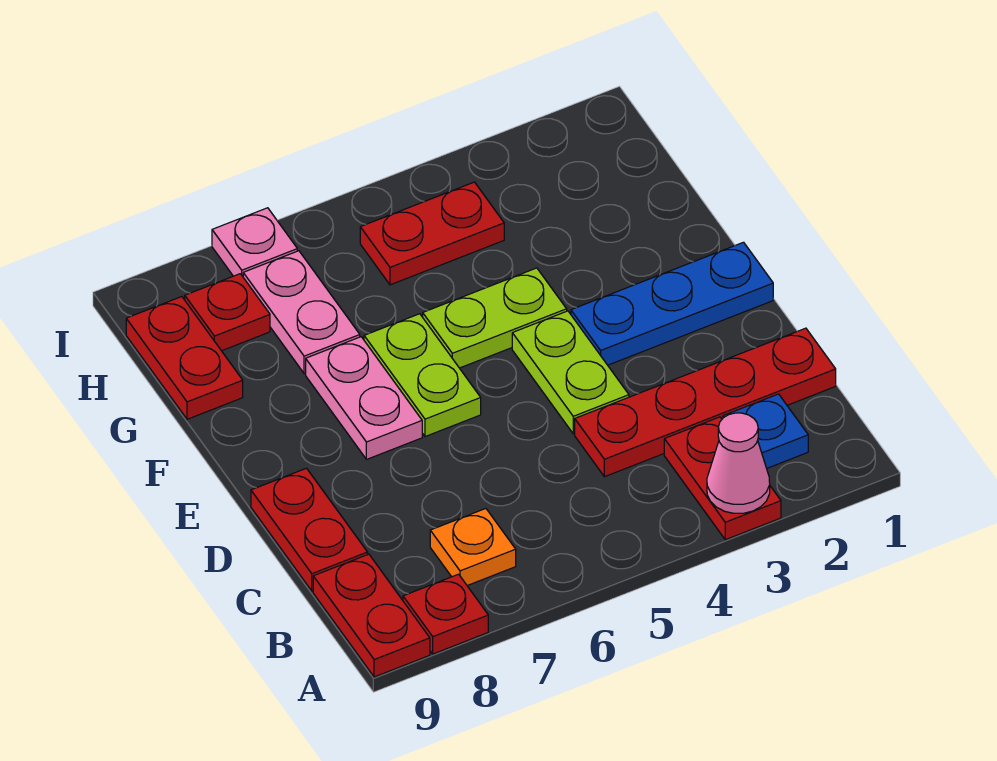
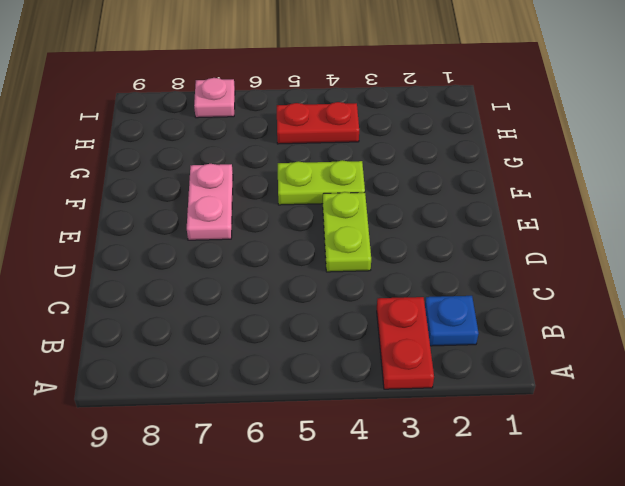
none -> red 1x1 plate [403,574,488,654]
none -> red 1x2 plate [313,554,430,677]
none -> orange 1x1 plate [430,509,516,586]

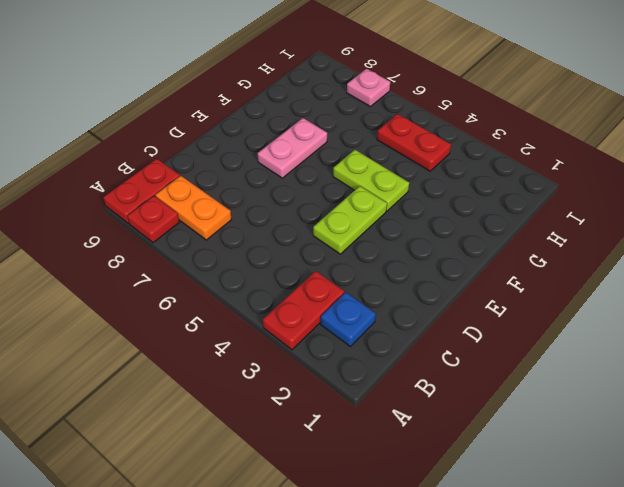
orange 1x2 plate [155,176,232,240] -> orange 1x1 plate [430,509,516,586]
none -> red 1x4 plate [575,328,836,477]
none -> red 1x2 plate [251,468,368,591]
none -> blue 1x3 plate [571,242,773,365]

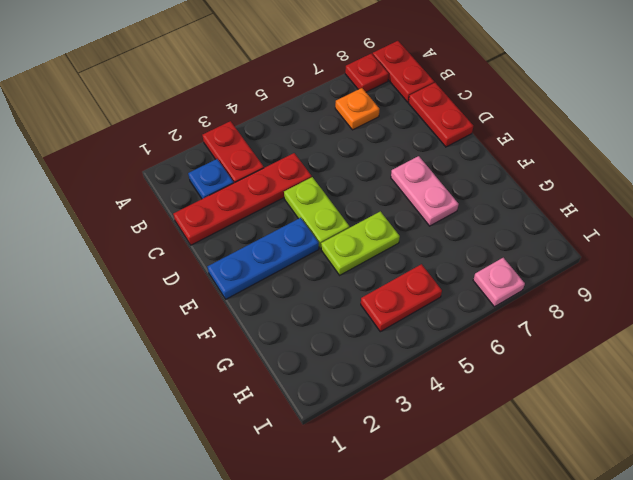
none -> lime 1x2 plate [364,314,481,437]
none -> pink 1x2 plate [243,251,360,374]
none -> red 1x2 plate [126,297,243,419]

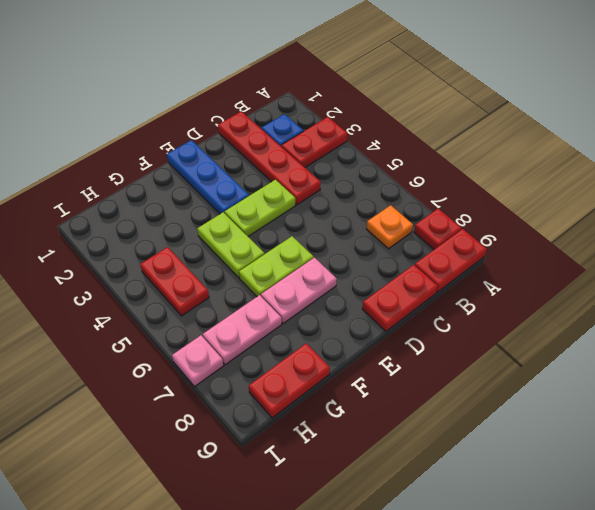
none -> red 1x1 plate [185,274,270,351]
none -> pink 1x1 cone [707,413,770,513]

